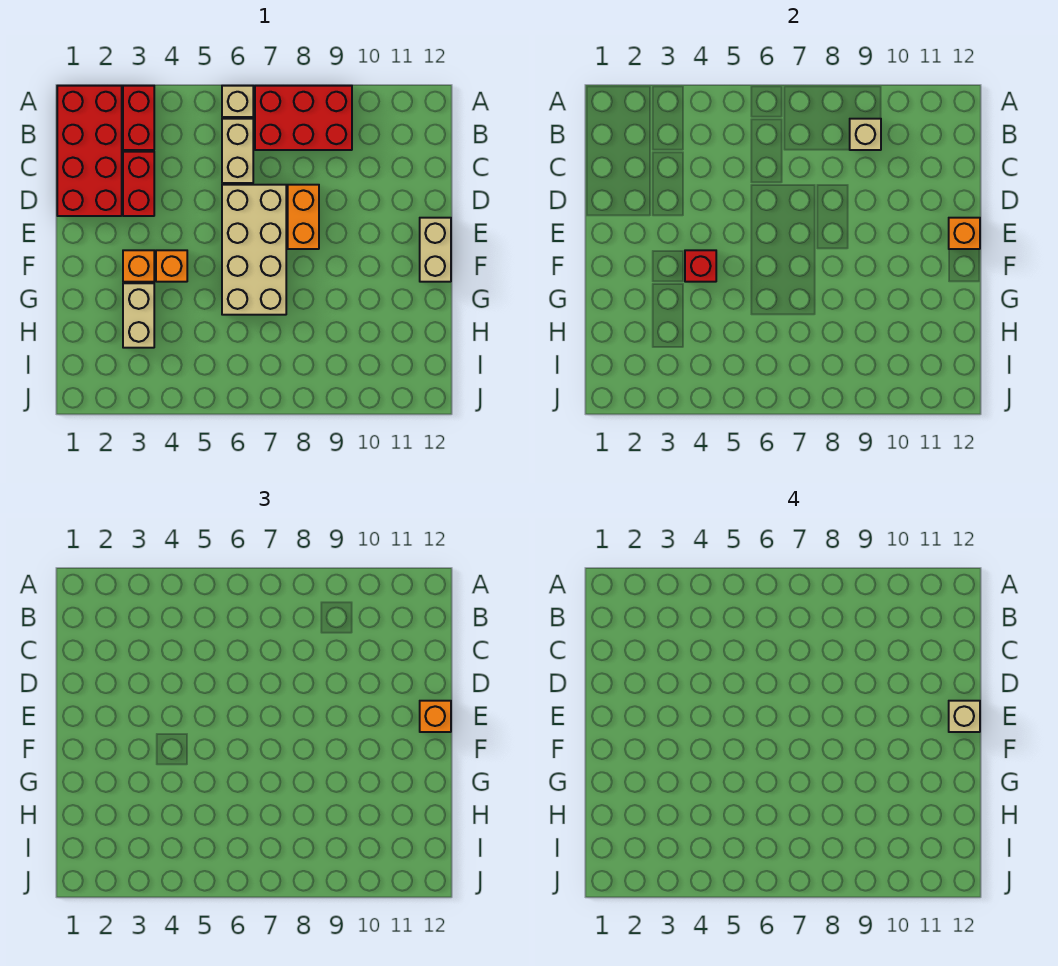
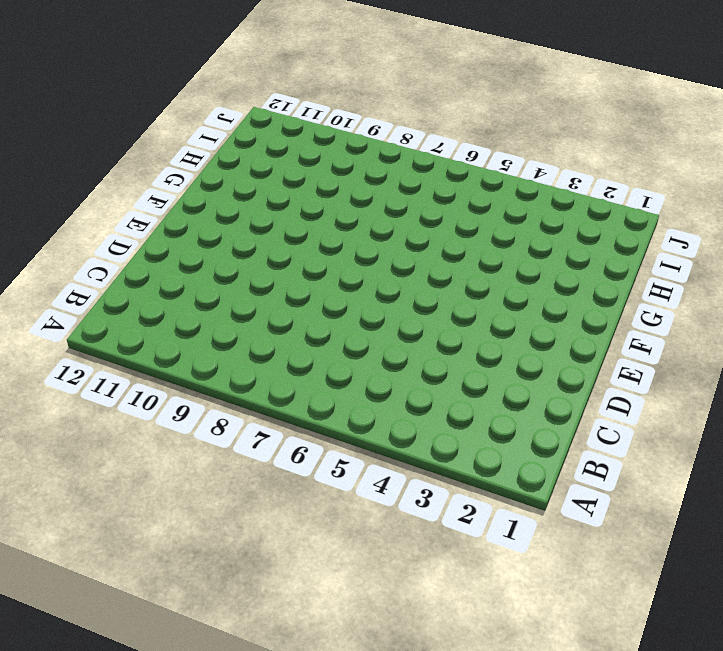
none -> red 2x4 brick [57,86,122,216]
none -> red 1x2 brick [123,86,154,150]
none -> tan 1x1 brick [222,86,253,117]

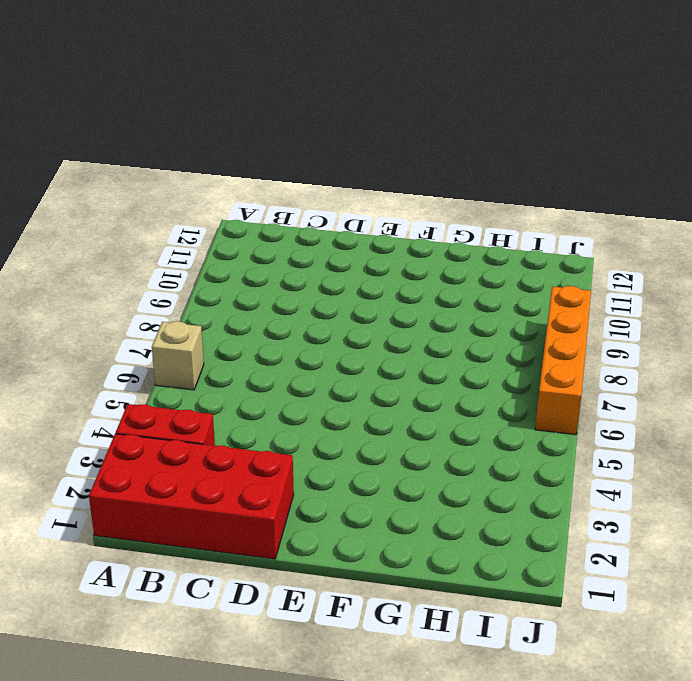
orange 1x4 brick [535,286,591,435] -> none
none -> red 2x3 brick [255,86,352,150]
none -> tan 1x2 brick [222,119,253,183]
none -> red 1x2 brick [123,152,154,216]

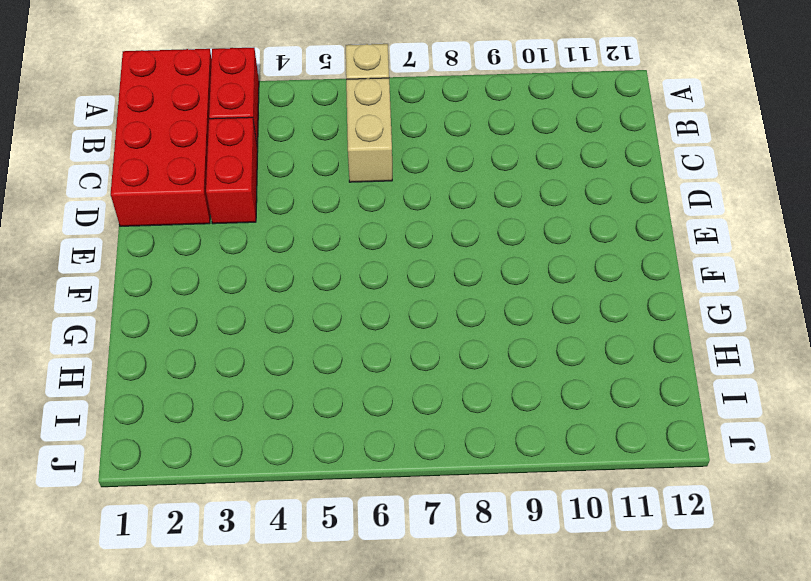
none -> red 2x3 brick [255,86,352,150]
none -> tan 2x4 brick [222,185,286,315]
none -> orange 1x2 brick [288,185,319,249]

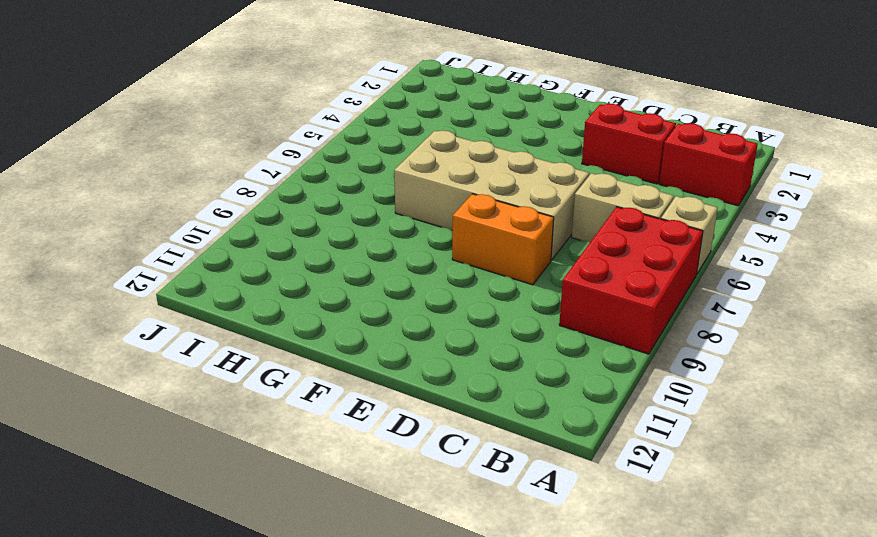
none -> red 2x4 brick [57,86,122,216]
none -> tan 1x2 brick [420,218,451,282]
none -> orange 1x1 brick [123,250,154,282]

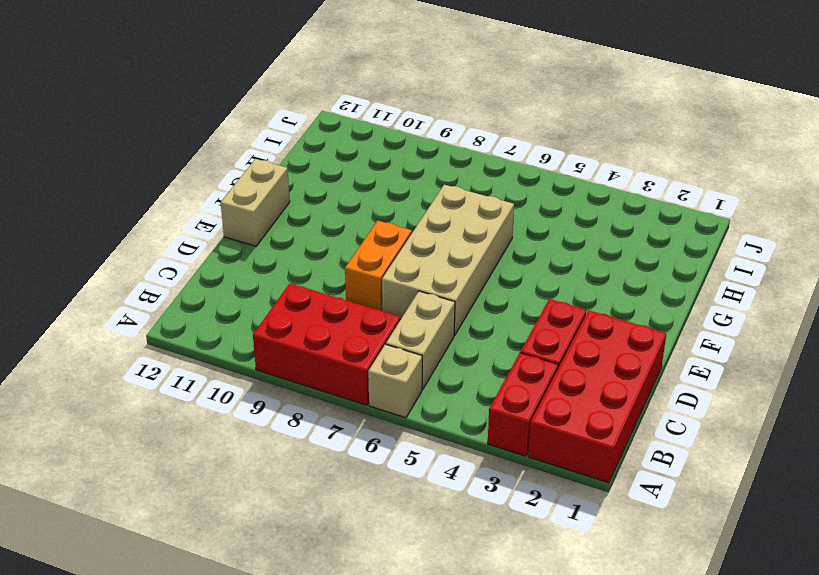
none -> orange 1x1 brick [123,250,154,282]
none -> orange 1x1 brick [156,250,187,282]
none -> tan 1x2 brick [123,283,154,348]

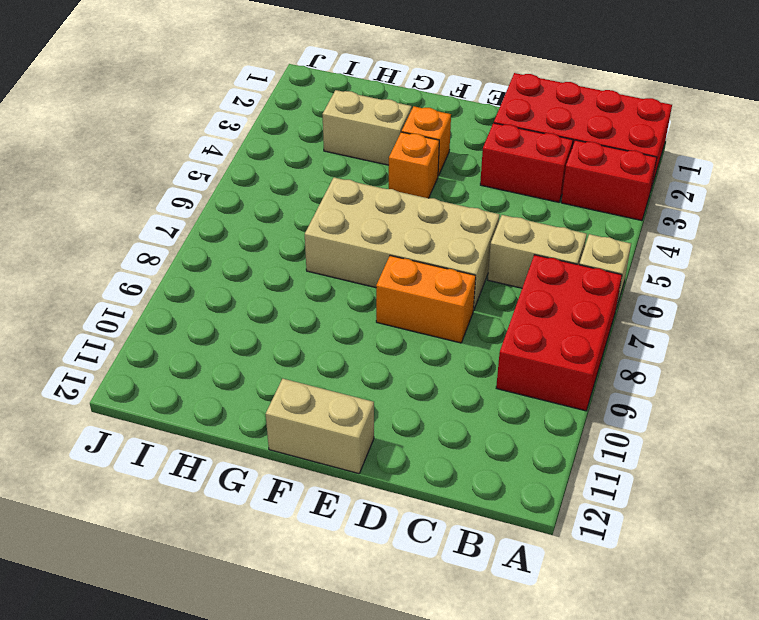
none -> tan 1x1 brick [850,119,881,150]
none -> orange 1x1 brick [949,218,980,249]
none -> red 1x1 brick [685,250,716,282]

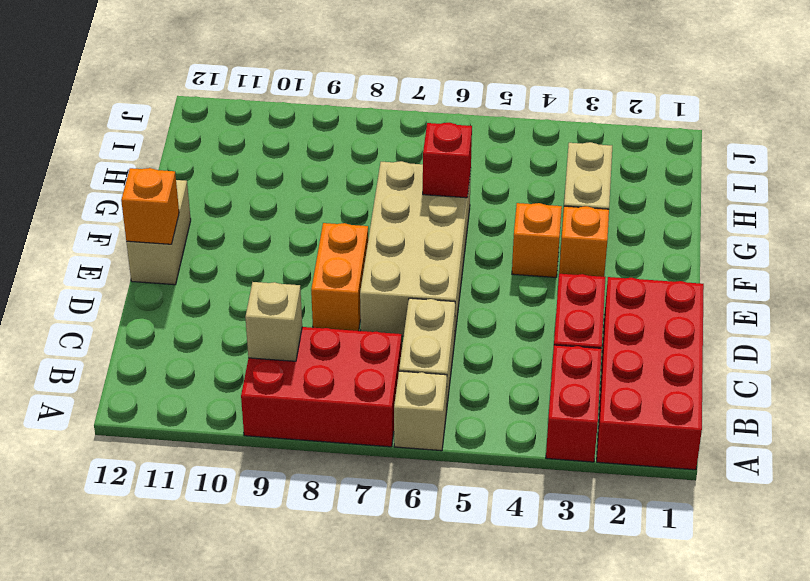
red 1x1 brick [423,123,472,198] -> red 1x1 brick moved to [685,250,716,282]
none -> orange 1x1 brick [420,701,451,732]
none -> tan 1x1 brick [949,701,980,732]

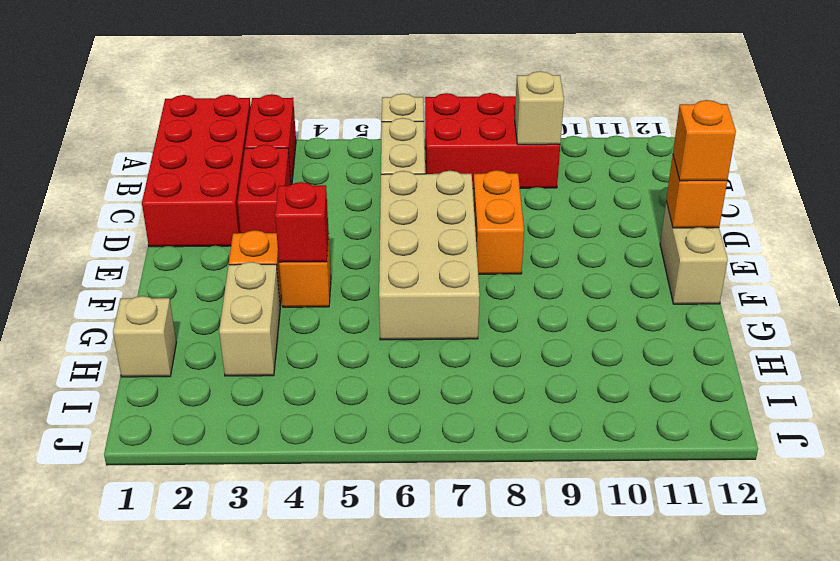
tan 1x1 brick [113,296,176,377] -> tan 1x1 brick moved to [949,701,980,732]

